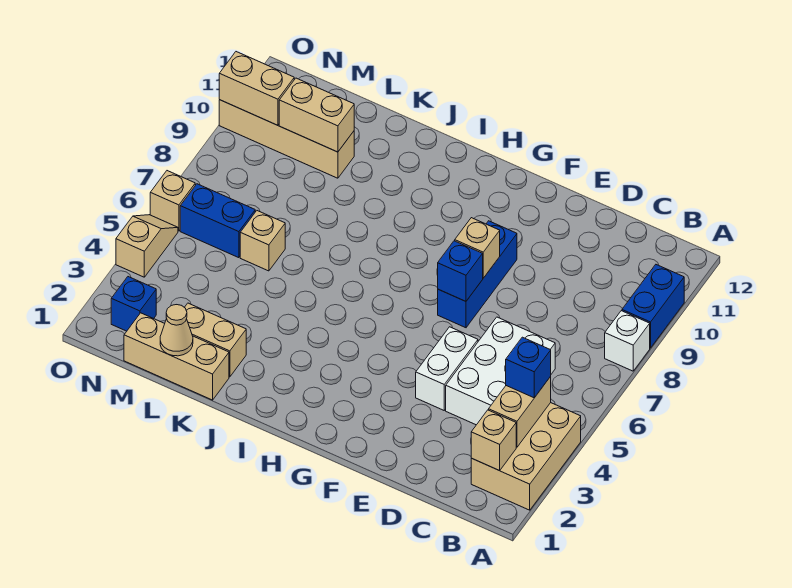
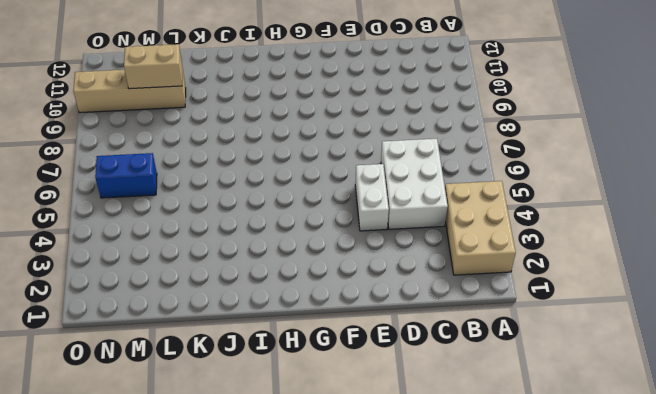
none -> white 1x1 brick [605,311,650,371]
none -> blue 1x2 brick [622,265,684,348]
none -> blue 1x3 brick [438,221,517,328]

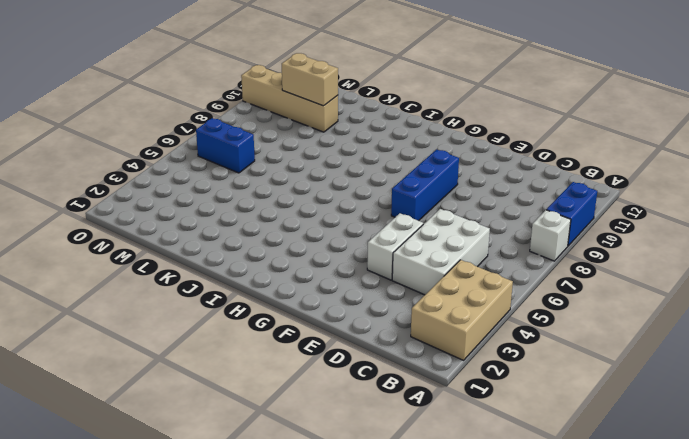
none -> tan 1x3 brick [124,313,229,400]
none -> tan 1x2 brick [184,303,246,377]
none -> tan 1x1 brick [240,211,285,271]

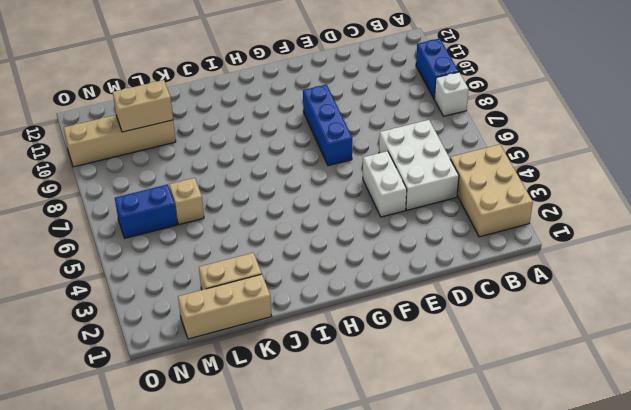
none -> blue 1x1 brick [111,277,156,331]
none -> tan 1x2 slope [116,215,178,277]
none -> tan 1x1 brick [150,171,195,231]

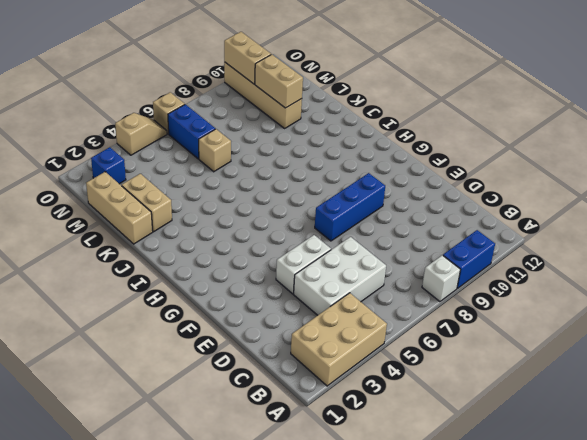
none -> tan 1x1 brick [471,410,516,471]
none -> tan 1x2 brick [489,377,551,447]
none -> blue 1x1 brick [438,241,483,301]

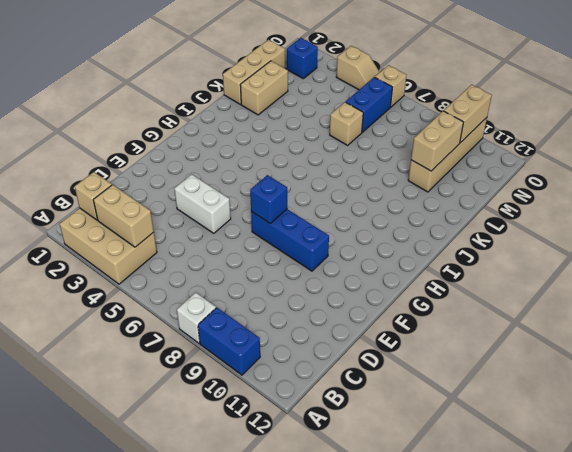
none -> white 2x3 brick [446,317,555,425]
none -> tan 1x1 brick [455,218,500,278]
none -> tan 1x1 cone [160,305,193,356]

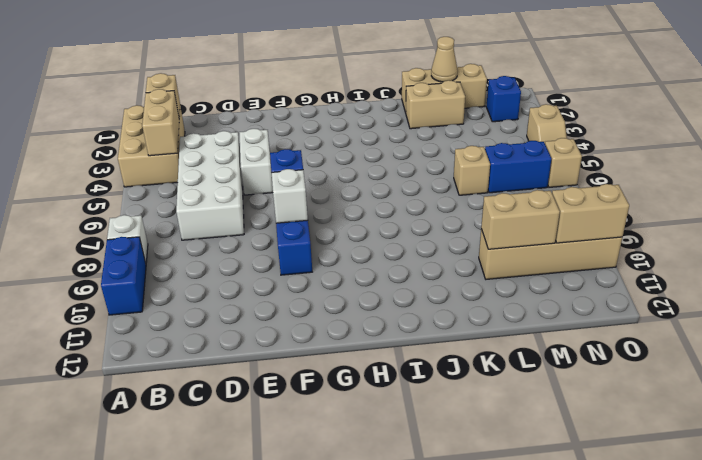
white 2x4 brick [176,131,244,240] -> white 2x3 brick [446,317,555,425]
white 1x1 brick [272,169,308,223] -> tan 1x1 brick [455,218,500,278]
none -> blue 1x1 brick [506,337,551,398]

